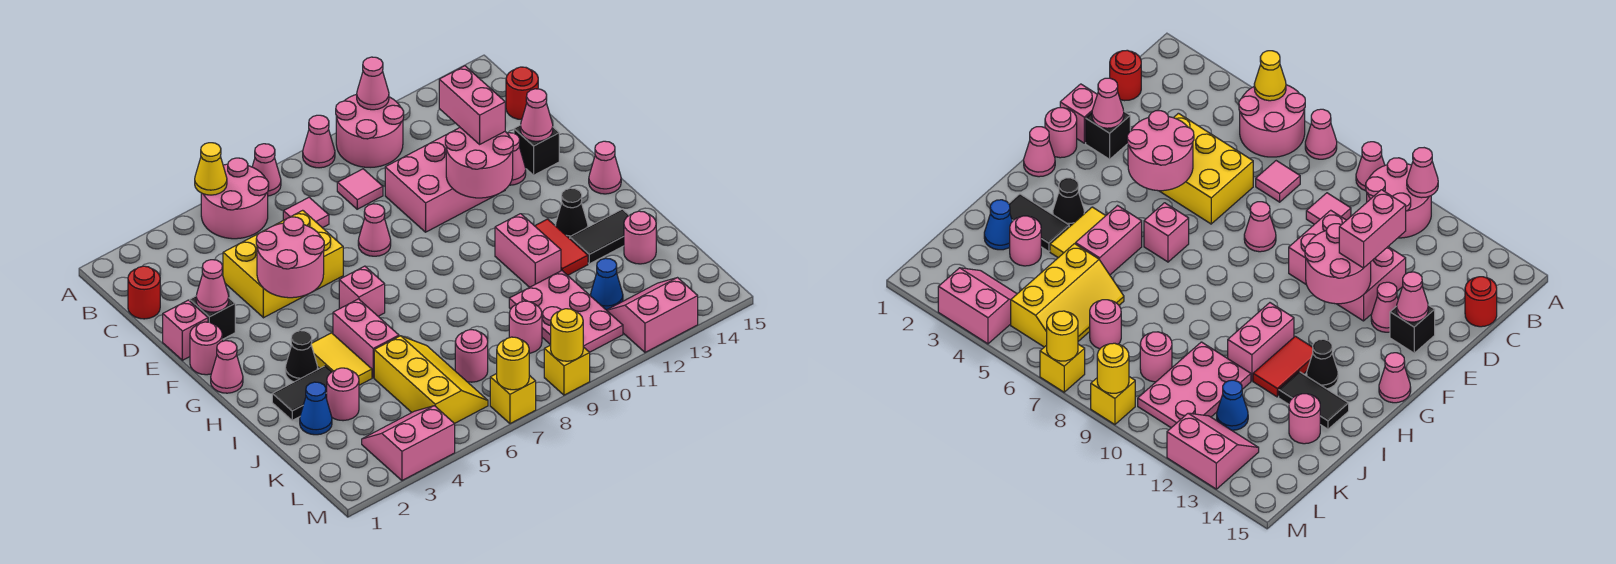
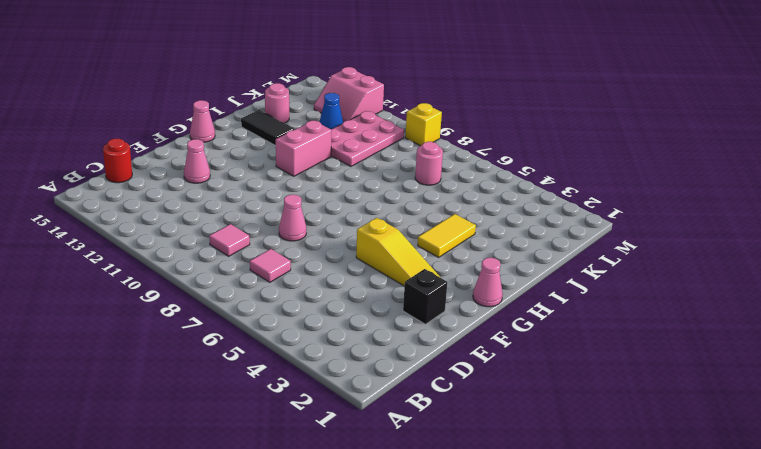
yellow 1x3 slope [356,218,441,286] -> none
none -> pink 2x2 round brick [201,158,269,239]
none -> pink 1x1 cone [252,144,281,196]
none -> pink 1x1 cone [303,115,335,168]
none -> pink 2x2 round brick [336,94,404,167]

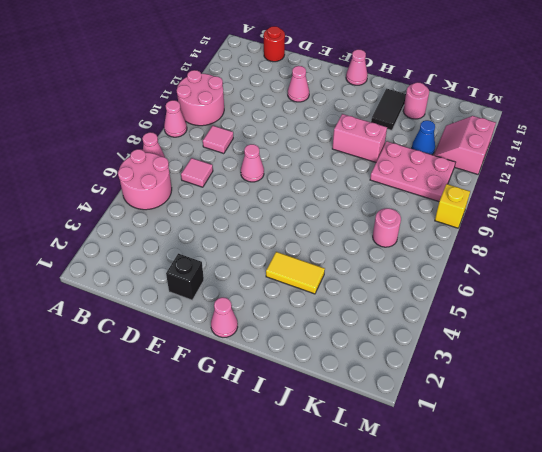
none -> red 1x1 round brick [128,266,160,319]
none -> yellow 2x3 brick [223,210,343,318]
none -> pink 2x3 brick [385,130,505,232]
none -> pink 1x1 brick [163,300,208,360]

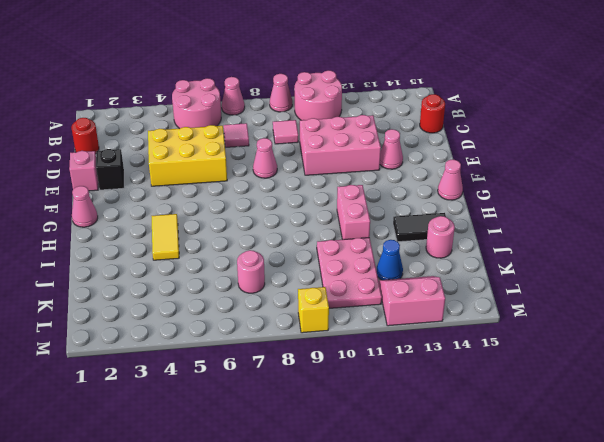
none -> black 1x1 brick [514,126,559,175]
none -> pink 1x1 round brick [190,322,222,375]
none -> pink 1x1 brick [339,266,385,316]
none -> black 1x1 cone [285,331,318,382]

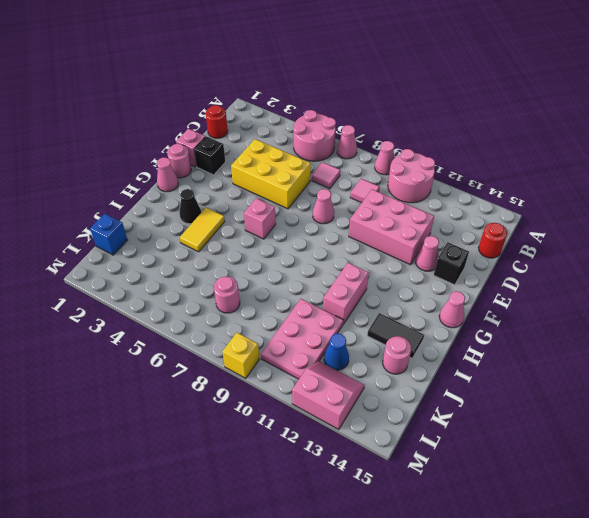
blue 1x1 brick [90,214,127,255] -> none
none -> pink 1x2 brick [333,299,399,378]
none -> red 1x2 tile [535,219,588,275]
none -> black 1x1 cone [555,188,588,239]
none -> black 1x2 tile [272,366,332,420]

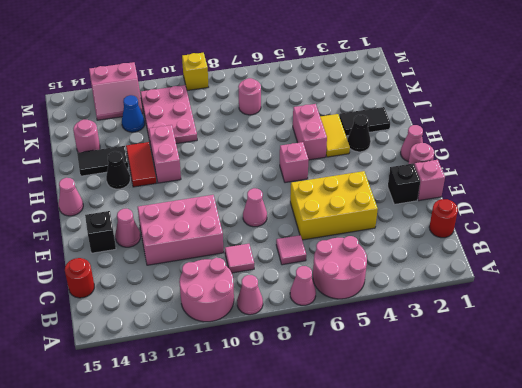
none -> blue 1x1 cone [300,382,332,435]
none -> pink 1x1 round brick [327,368,359,421]
none -> yellow 2x3 slope [374,336,488,424]
none -> pink 1x1 round brick [509,301,542,353]

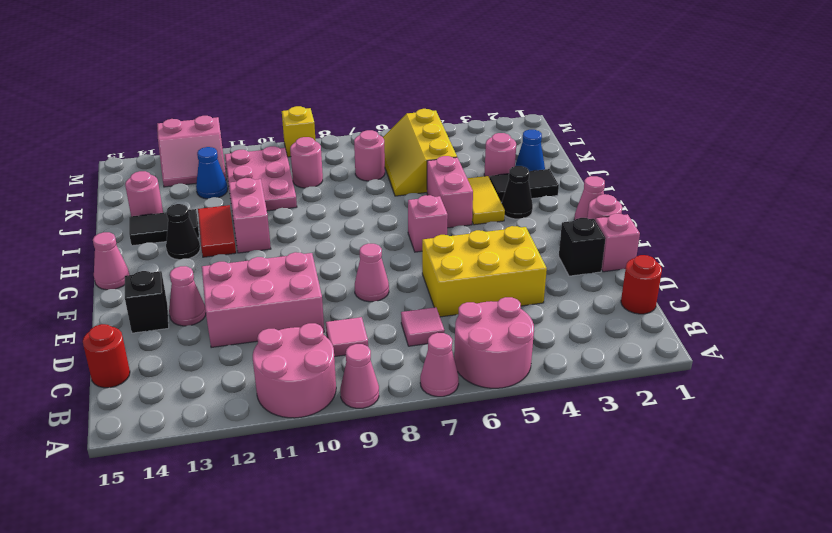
none -> pink 2x2 slope [362,406,455,481]
none -> yellow 1x1 brick [490,374,536,424]
none -> yellow 1x1 cone [195,143,227,195]
none -> pink 1x1 cone [357,57,389,110]

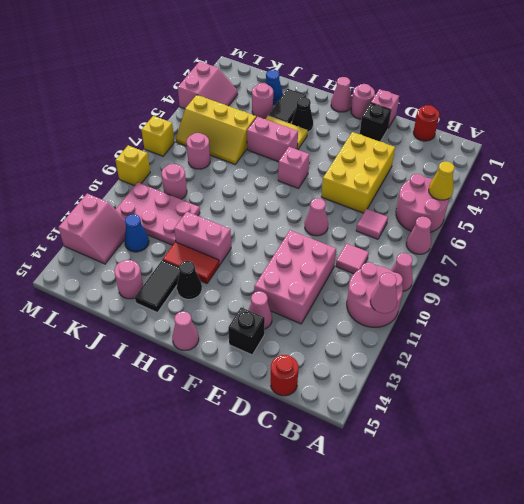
none -> pink 1x1 cone [196,260,229,312]
none -> pink 2x2 round brick [256,217,324,298]
none -> pink 2x2 round brick [445,128,513,198]
none -> pink 1x1 cone [520,89,553,141]

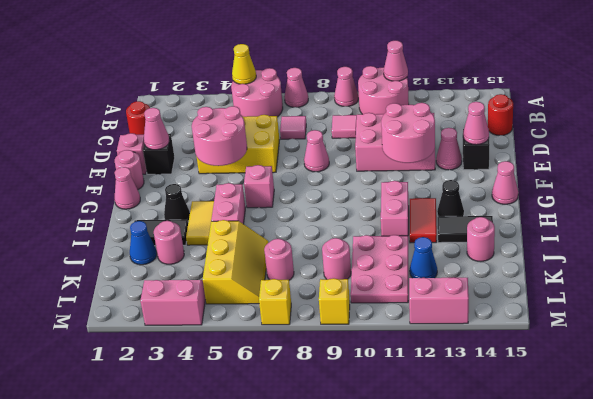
none -> yellow 1x1 round brick [497,337,529,390]
none -> yellow 1x1 round brick [551,309,583,361]
none -> pink 1x2 brick [439,66,505,144]

